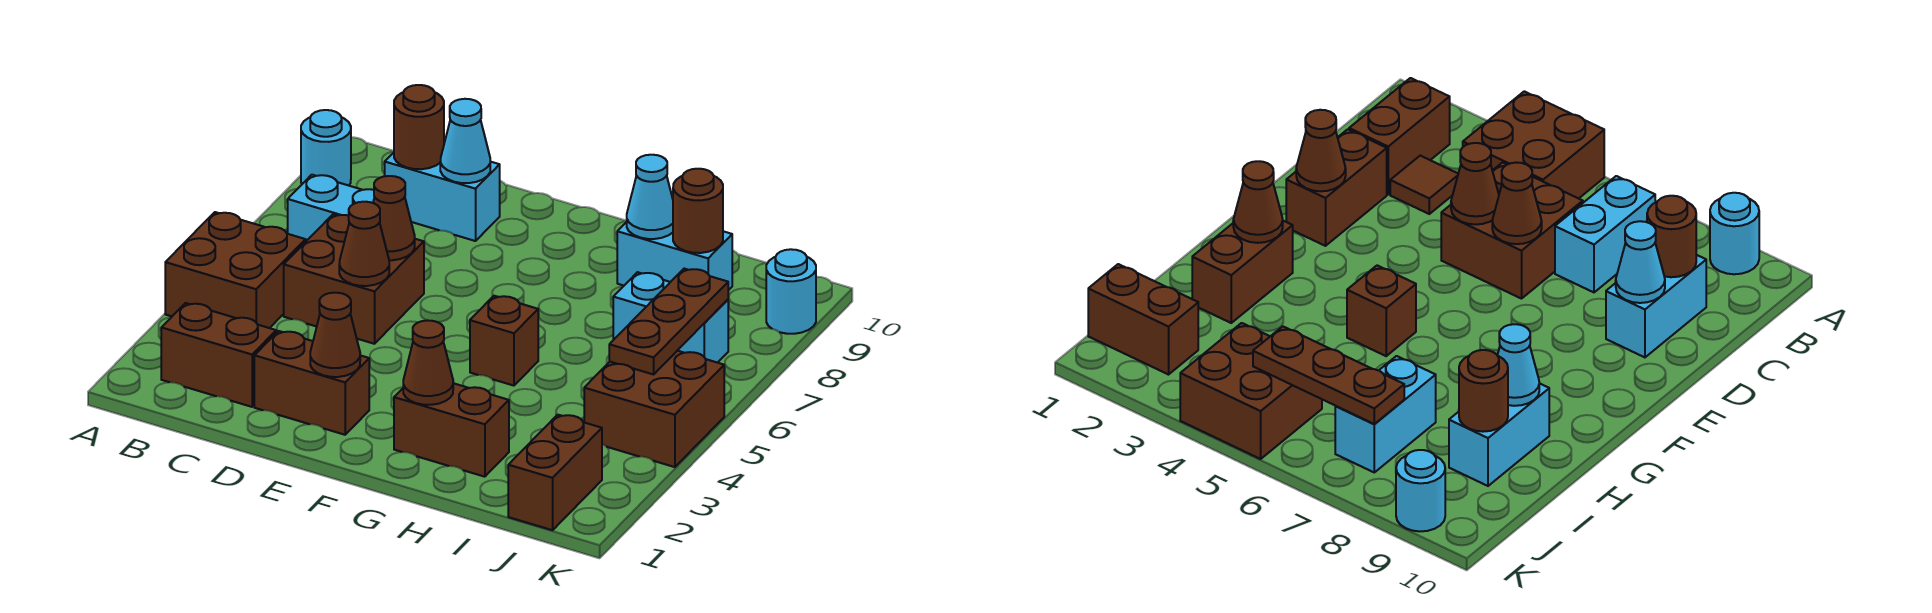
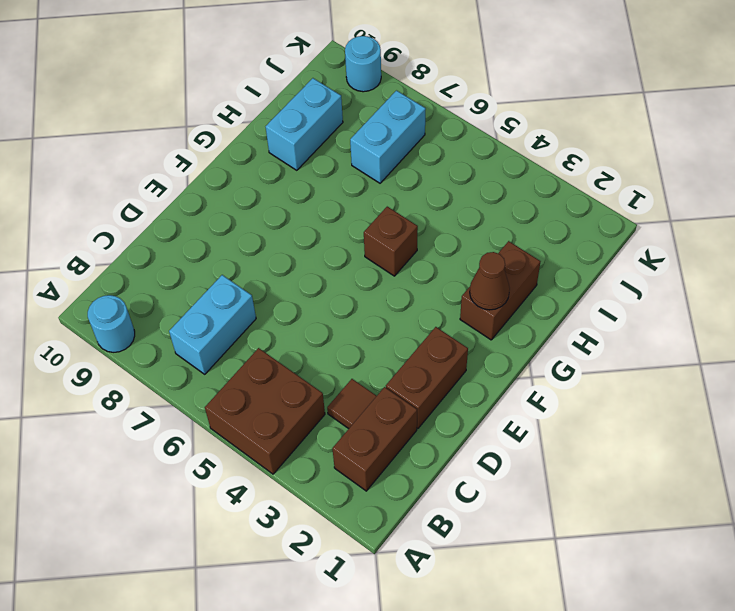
none -> brown 2x2 brick [284,214,424,344]
none -> cyan 1x2 brick [385,153,500,241]
none -> brown 1x2 brick [508,415,602,530]

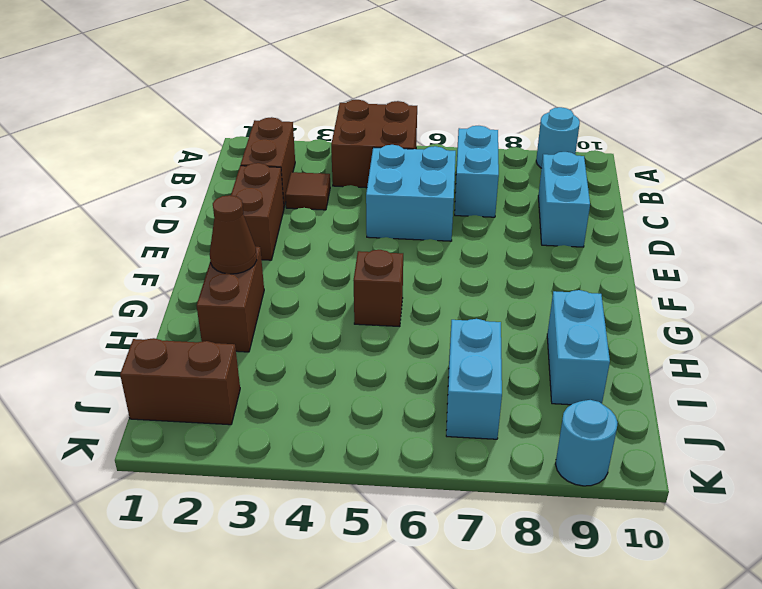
cyan 2x2 brick [366,145,456,241] -> brown 2x2 brick [284,214,424,344]
none -> brown 2x2 brick [584,351,724,467]
none -> brown 1x1 round brick [394,85,444,169]
none -> brown 1x1 cone [339,202,389,286]

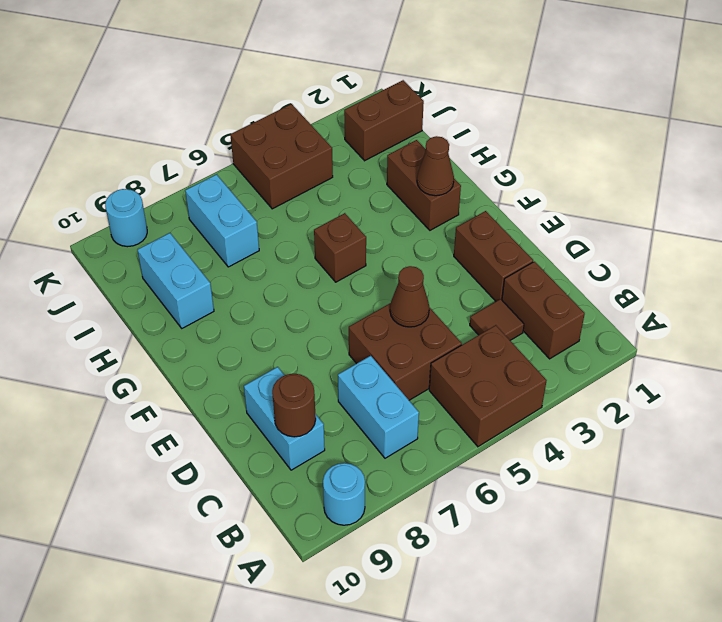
none -> brown 1x1 cone [373,176,415,260]
none -> cyan 1x1 cone [440,99,490,183]
none -> brown 1x1 cone [310,293,360,377]

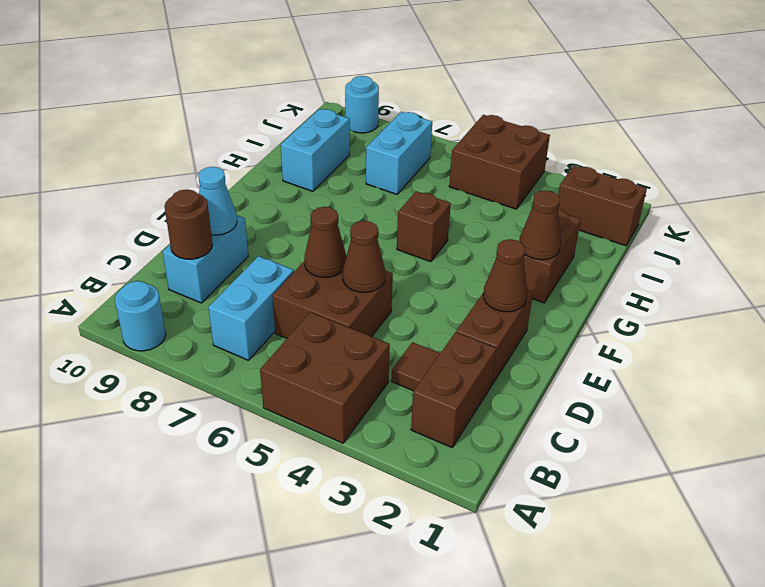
none -> cyan 1x1 cone [627,155,673,239]
none -> brown 1x1 round brick [673,169,723,253]
none -> brown 1x3 plate [609,269,728,374]

